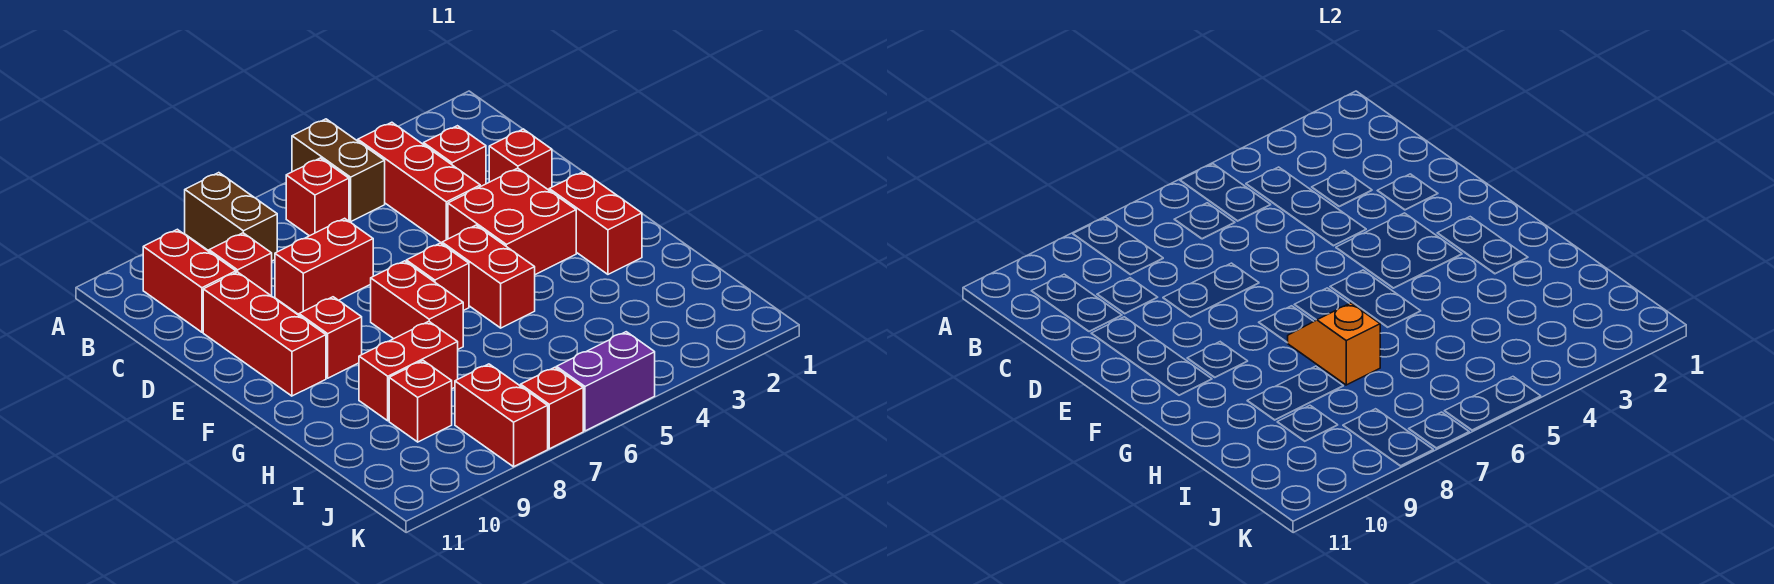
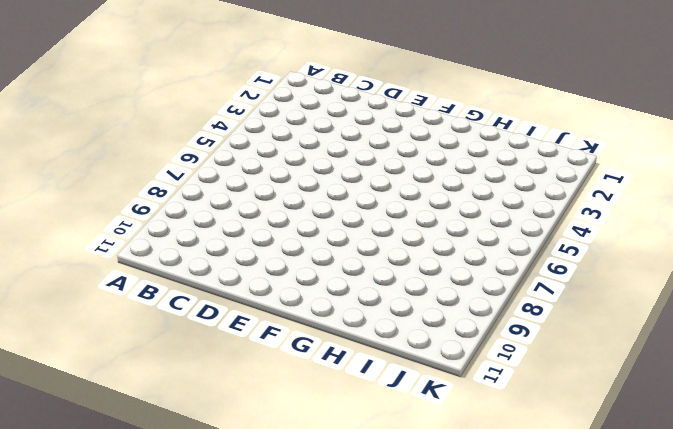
none -> brown 1x2 brick [292,119,385,222]
none -> brown 1x2 brick [185,173,277,261]
none -> red 1x3 brick [358,122,480,243]

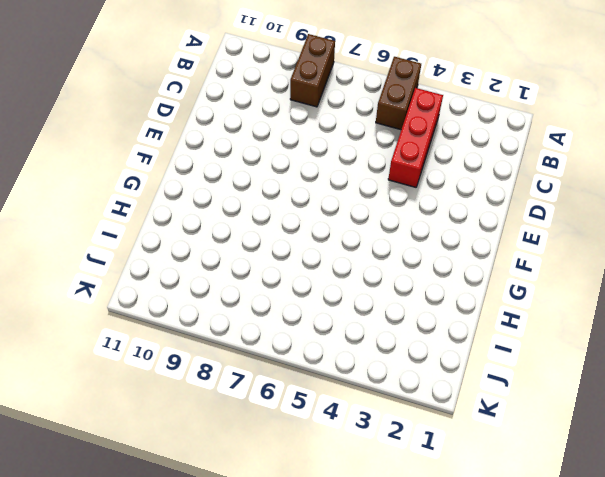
none -> red 1x1 brick [286,158,349,236]
none -> red 1x2 brick [143,229,236,332]
none -> red 1x1 brick [424,126,486,187]

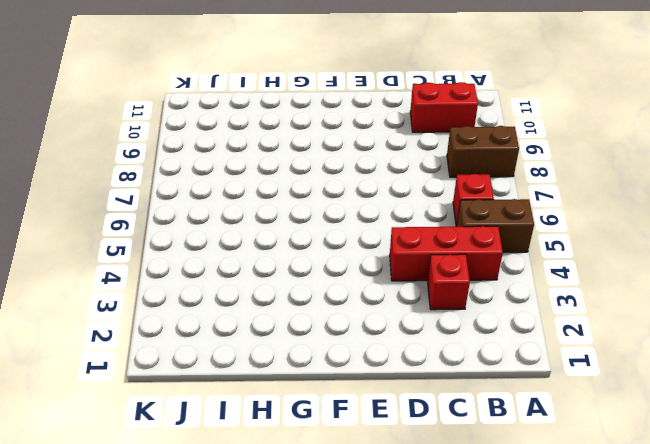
none -> red 1x1 brick [209,233,272,296]
none -> red 1x1 brick [489,129,552,190]
none -> red 1x2 brick [275,218,373,315]

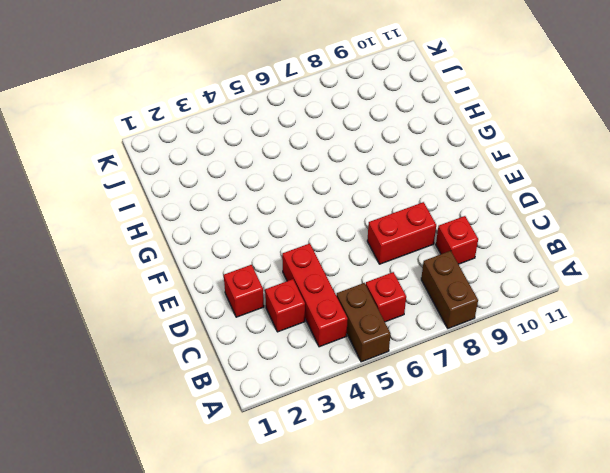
none -> red 1x2 brick [143,229,236,332]
none -> red 1x3 brick [203,272,326,396]
none -> red 2x2 brick [448,168,576,275]

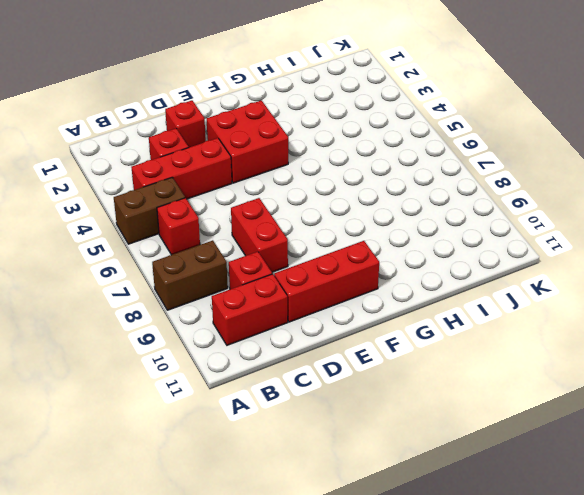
none -> red 1x2 brick [549,172,642,274]
none -> red 1x2 brick [442,225,535,328]
none -> red 1x1 brick [406,243,469,311]

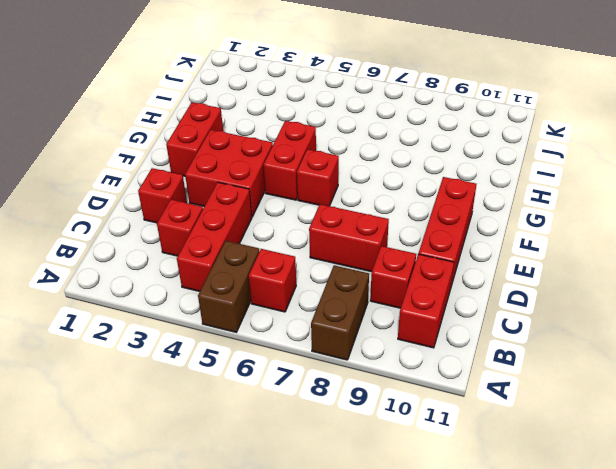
none -> red 1x2 brick [371,261,463,349]
none -> red 1x1 brick [299,297,362,378]
none -> red 1x2 brick [359,321,458,421]

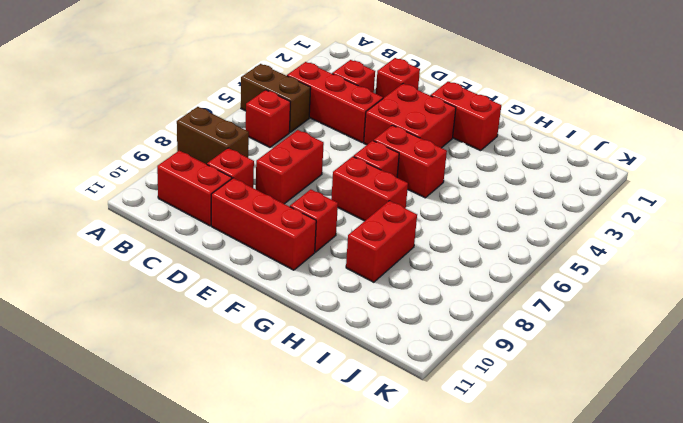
none -> red 1x1 brick [389,361,452,442]
none -> red 1x2 brick [455,364,548,467]
none -> purple 1x2 brick [556,332,655,431]

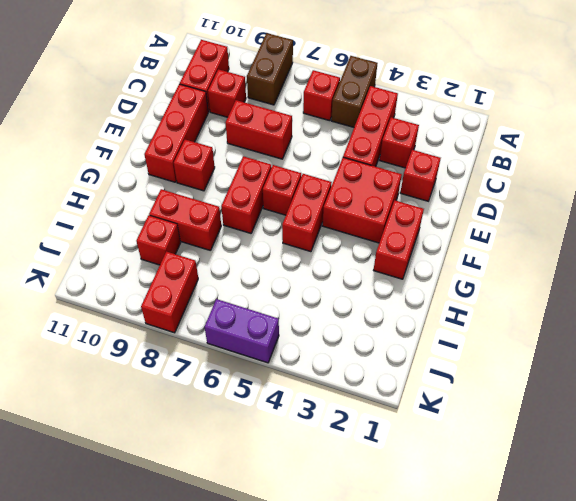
none -> red 1x1 brick [521,367,583,449]
none -> orange 1x2 slope [1288,303,1380,385]

